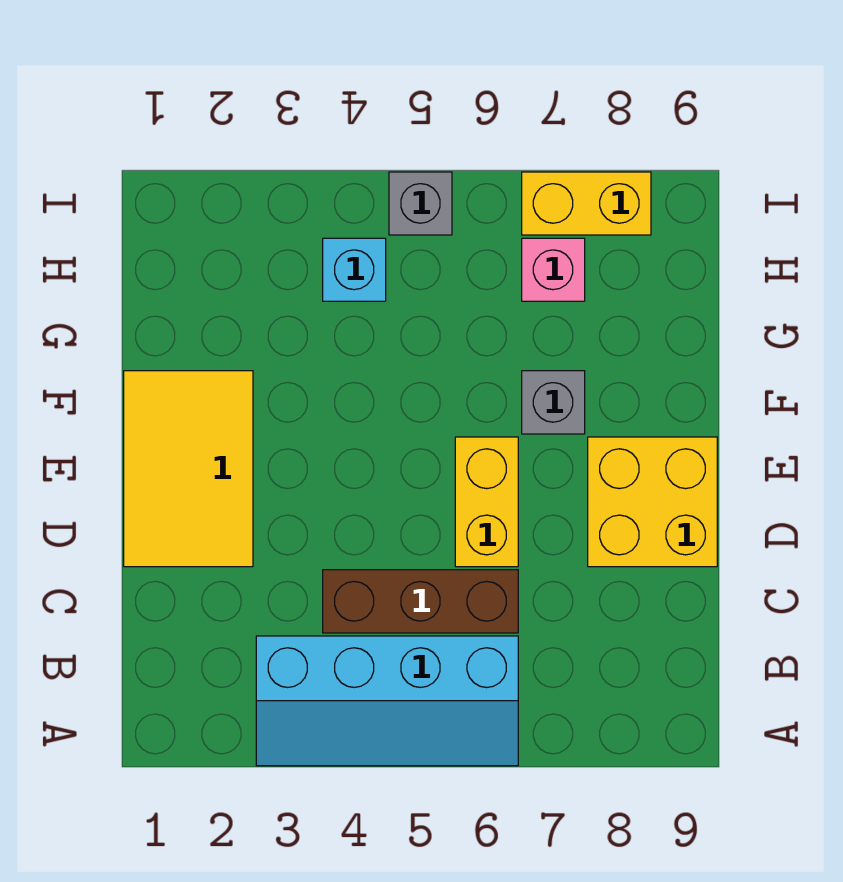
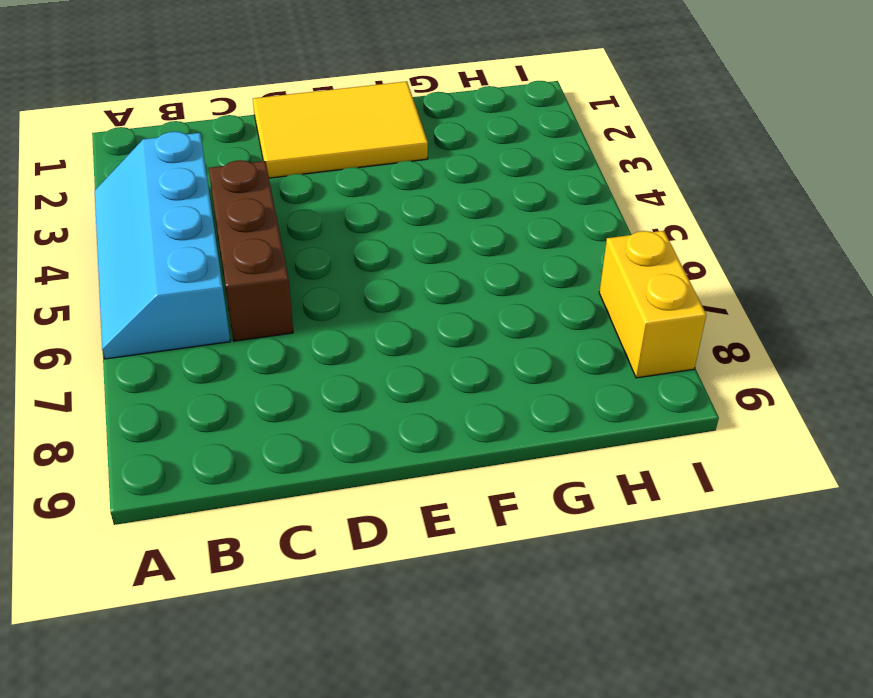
none -> yellow 1x2 brick [455,437,518,567]
none -> yellow 2x2 brick [588,437,717,567]

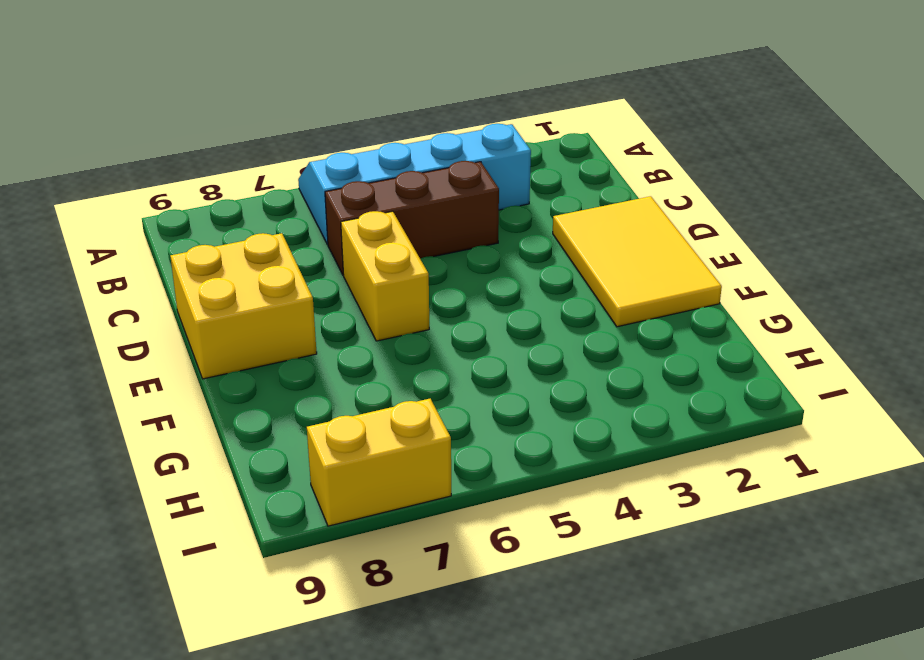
none -> grey 1x1 brick [522,371,585,434]
none -> cyan 1x1 brick [323,238,386,301]

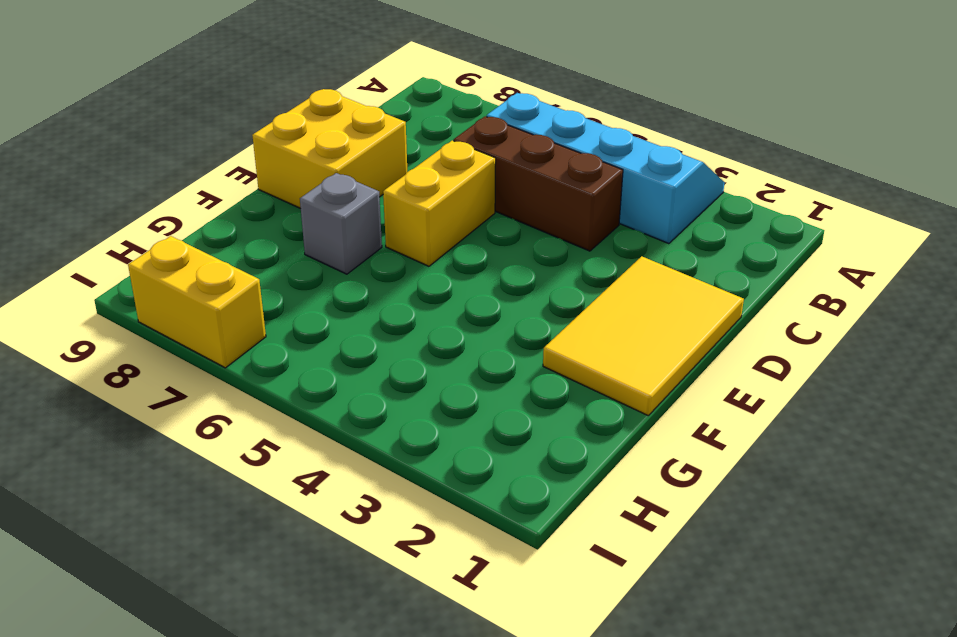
none -> cyan 1x1 brick [323,238,386,301]
none -> pink 1x1 brick [522,238,585,301]

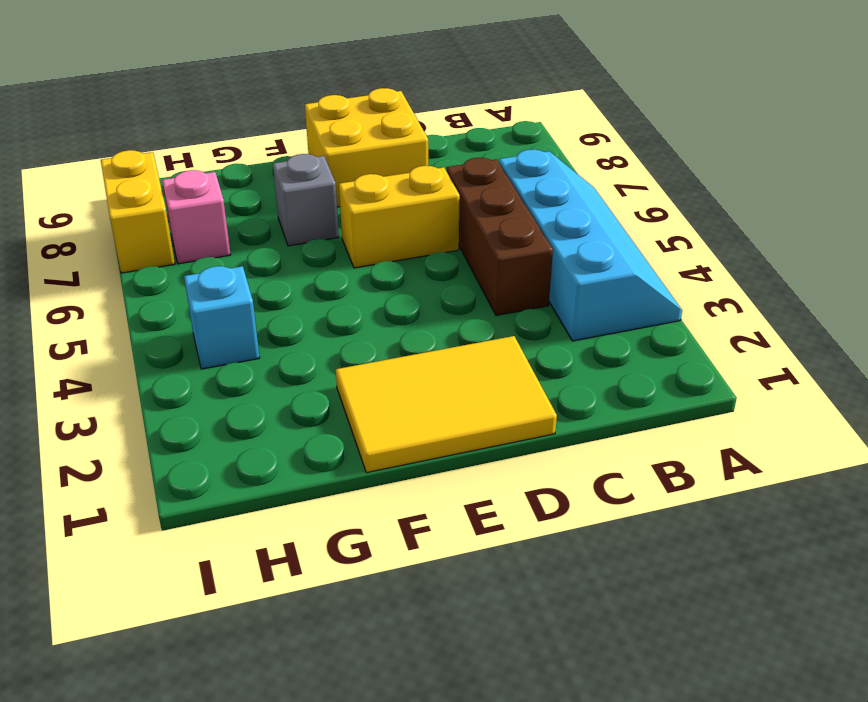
none -> grey 1x1 brick [389,172,452,235]

